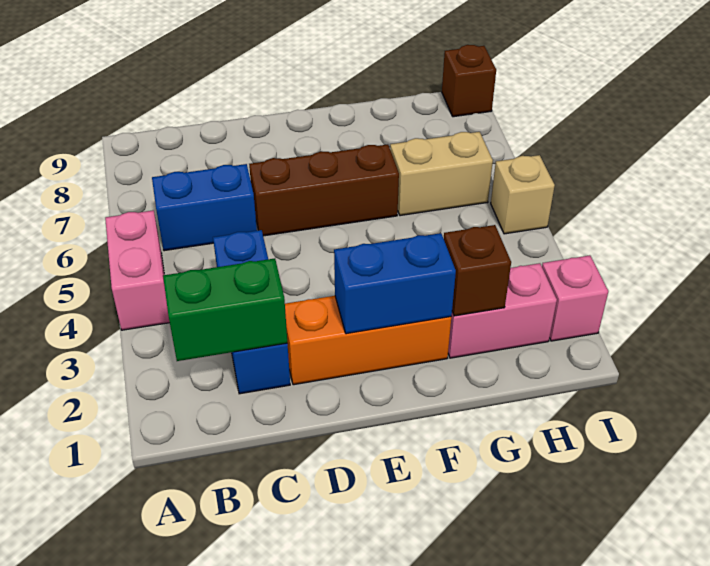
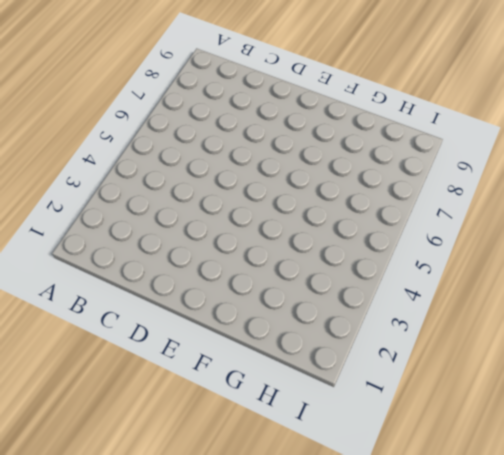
none -> pink 1x2 brick [105,210,170,330]
none -> blue 1x2 brick [152,164,257,251]
none -> blue 1x3 brick [213,230,290,394]

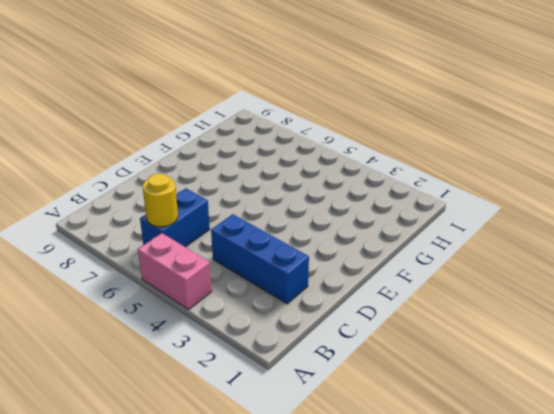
yellow 1x1 round brick [143,174,178,227] -> none
none -> orange 1x3 brick [285,296,451,385]
none -> brown 1x3 brick [249,144,399,236]
none -> pink 1x2 brick [448,263,557,358]

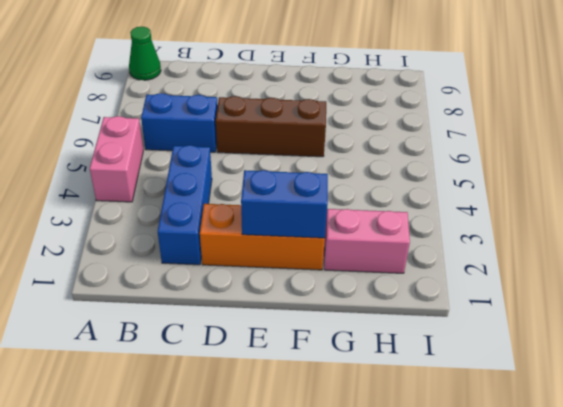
green 1x1 cone [129,27,161,80] -> none
none -> tan 1x2 brick [390,132,493,216]
none -> pink 1x1 brick [542,255,608,341]
none -> tan 1x1 brick [491,155,555,234]

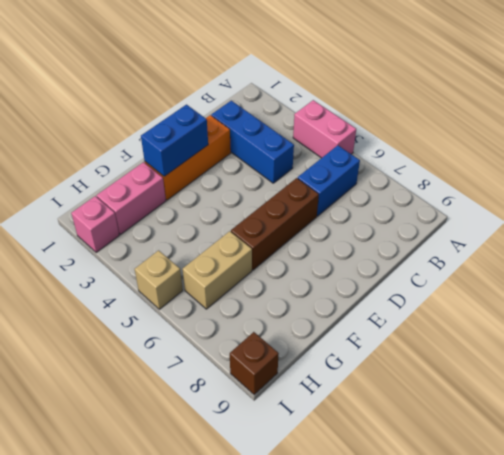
none -> green 1x2 brick [163,258,287,361]
none -> brown 1x1 brick [444,225,511,316]

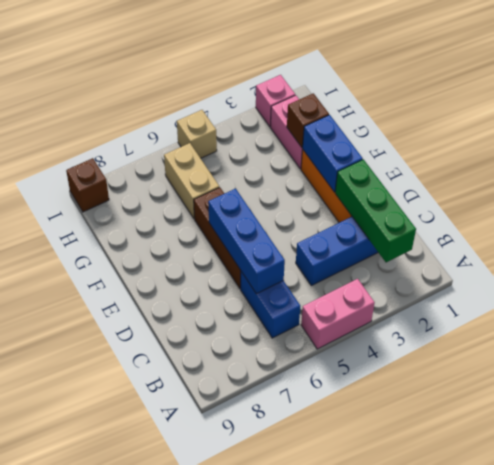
green 1x3 brick [335,160,416,262] -> green 1x2 brick [163,258,287,361]
blue 1x3 brick [208,189,285,294] -> none

